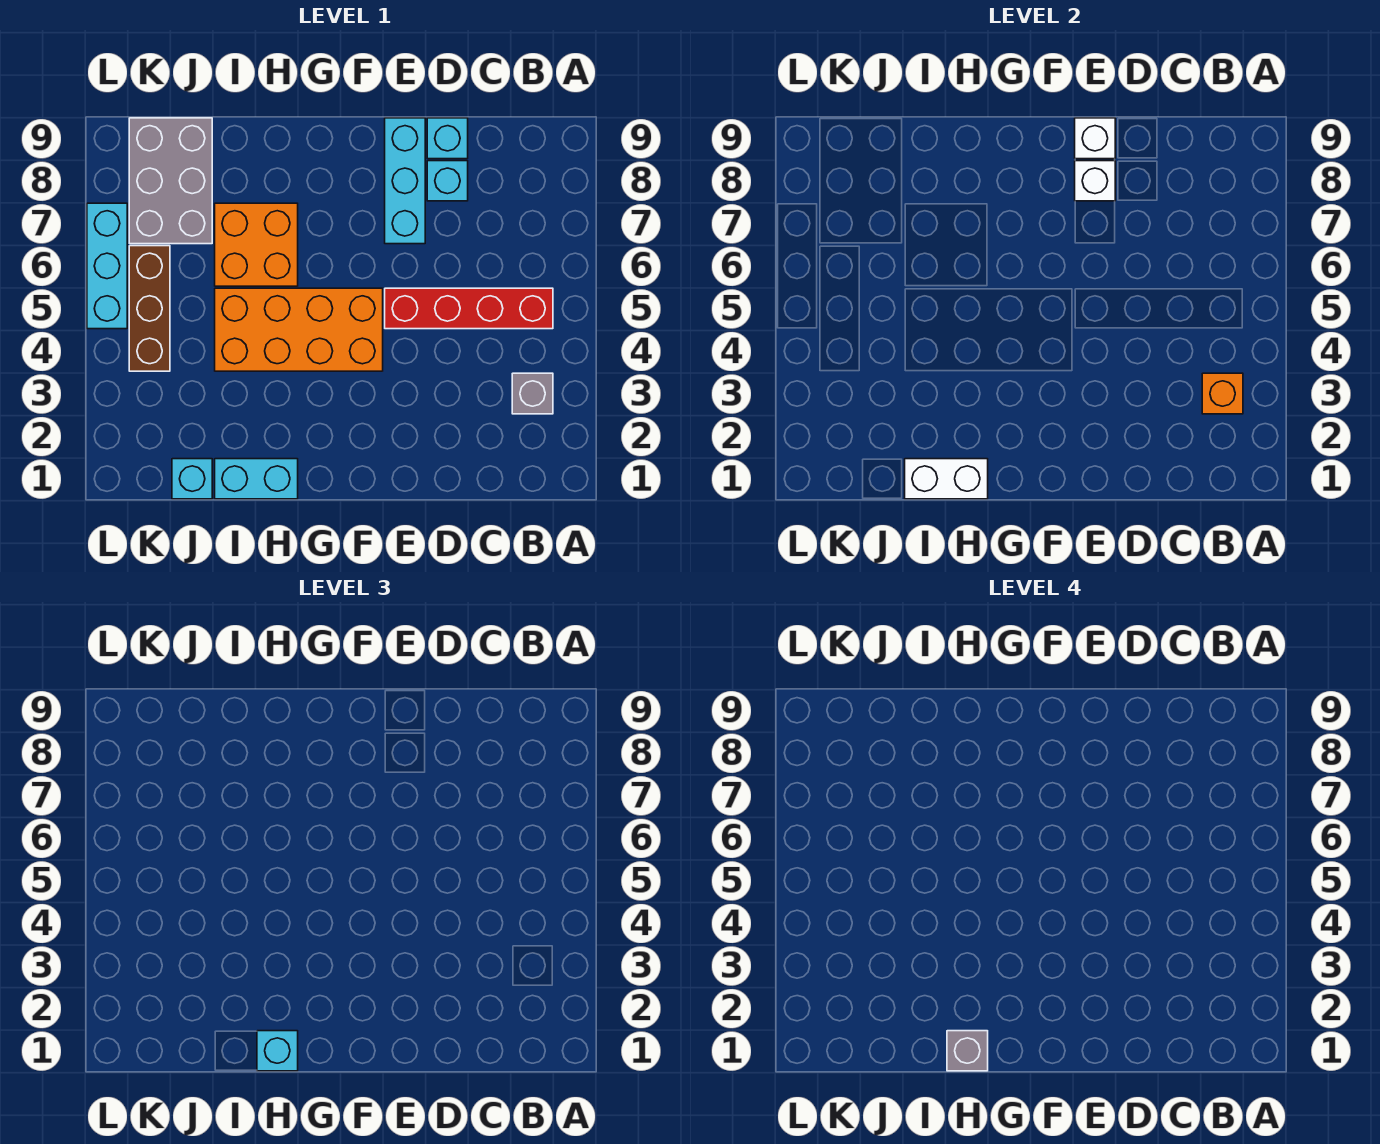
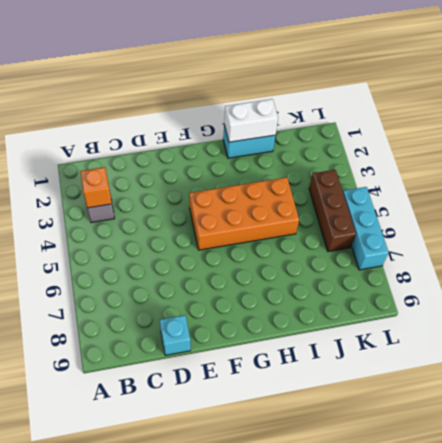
none -> red 1x4 brick [385,288,553,329]
none -> cyan 1x1 brick [427,161,468,201]
none -> cyan 1x3 brick [385,118,425,244]

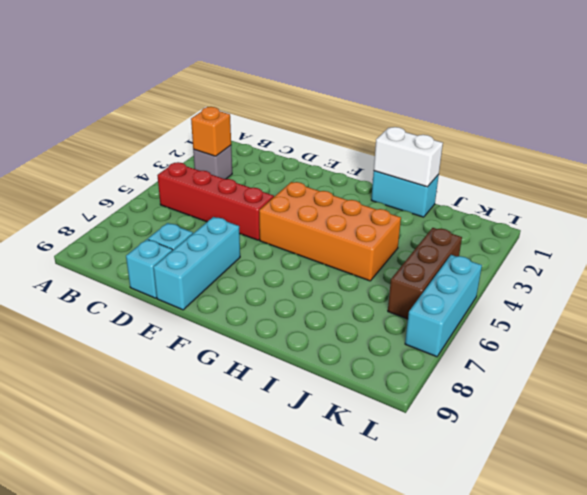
none -> orange 2x2 brick [215,203,298,286]
none -> cyan 1x1 brick [172,459,212,499]
none -> grey 2x3 brick [129,118,212,244]

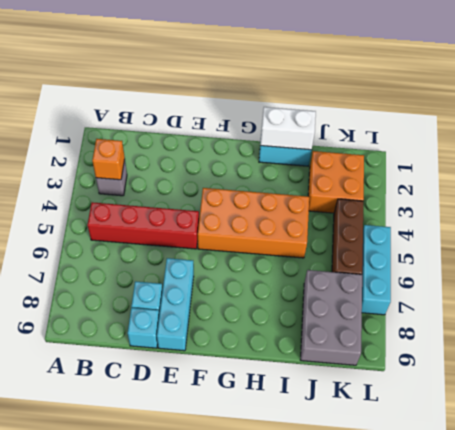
orange 2x2 brick [308,151,364,213] -> orange 2x2 brick moved to [215,203,298,286]
none -> cyan 1x1 brick [172,459,212,499]
none -> white 1x1 brick [1075,161,1115,201]
none -> white 1x1 brick [1075,118,1115,159]

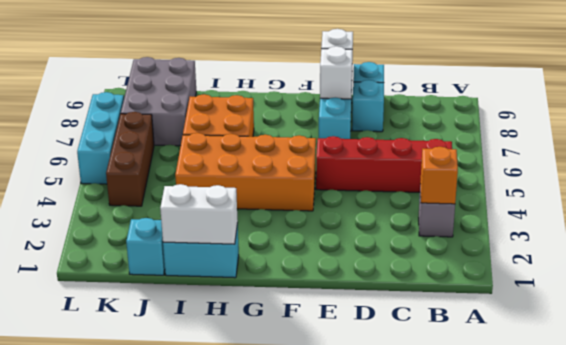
none -> cyan 1x1 brick [257,1031,298,1071]
none -> grey 1x1 brick [947,1031,988,1071]

